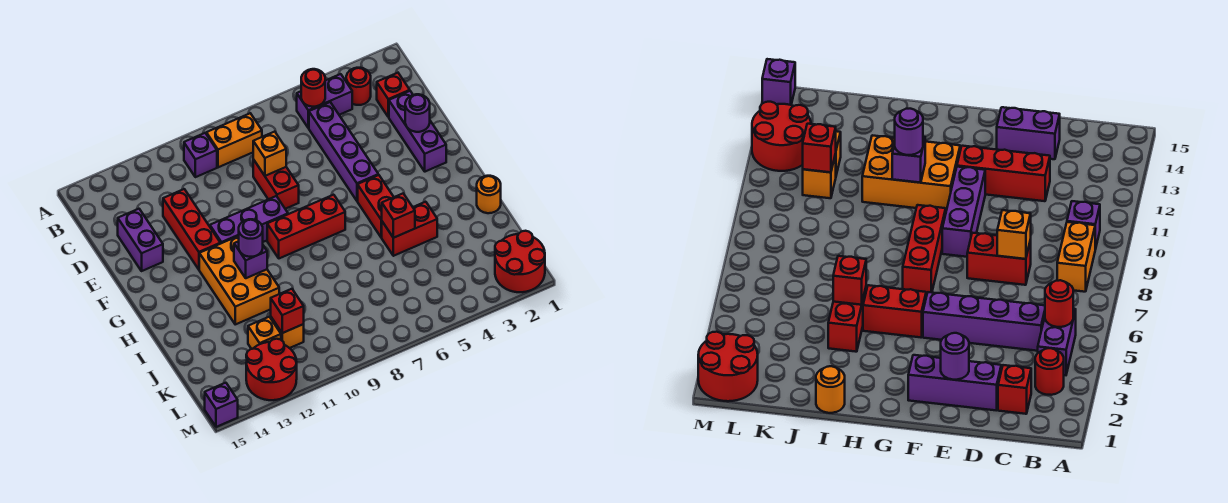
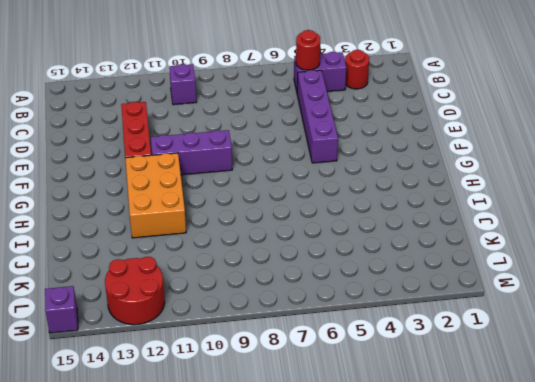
none -> orange 1x2 brick [206,113,262,167]
none -> red 1x1 brick [377,73,410,117]
none -> purple 1x3 brick [389,91,446,172]

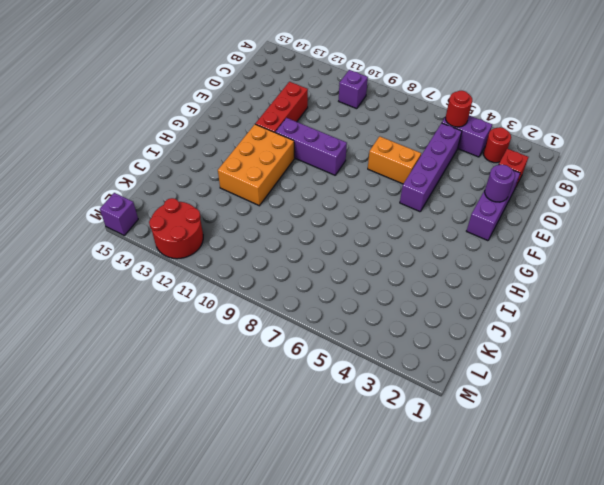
orange 1x2 brick [368,136,421,184] -> orange 1x2 brick moved to [206,113,262,167]
none -> red 1x2 brick [253,159,299,209]
none -> purple 1x2 brick [118,209,163,271]
none -> red 1x2 brick [358,175,393,237]

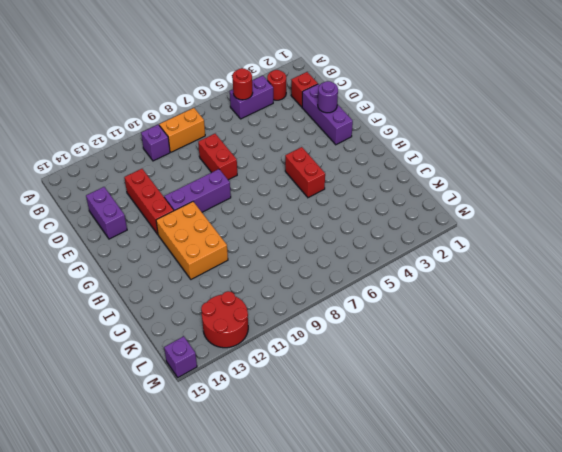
none -> purple 1x4 brick [309,102,378,201]
none -> red 1x3 brick [267,195,345,258]
none -> orange 1x1 round brick [477,176,501,213]

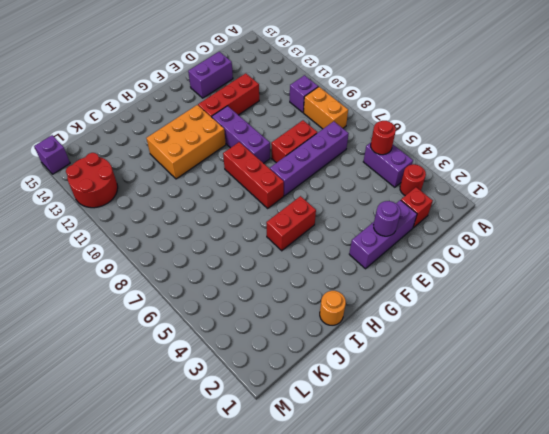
purple 1x4 brick [270,121,349,196] -> purple 1x4 brick moved to [309,102,378,201]
none -> red 1x2 brick [381,202,437,256]
none -> orange 1x1 brick [271,317,304,348]
none -> orange 1x1 brick [248,317,281,349]

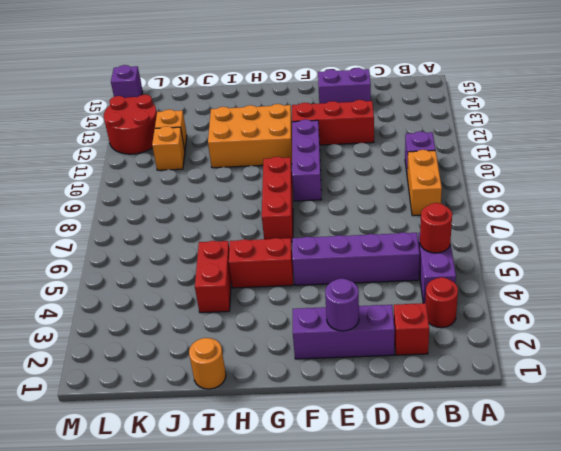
none -> red 1x2 brick [253,159,299,209]
none -> red 2x2 round brick [495,231,545,292]
none -> orange 1x1 brick [253,132,286,176]

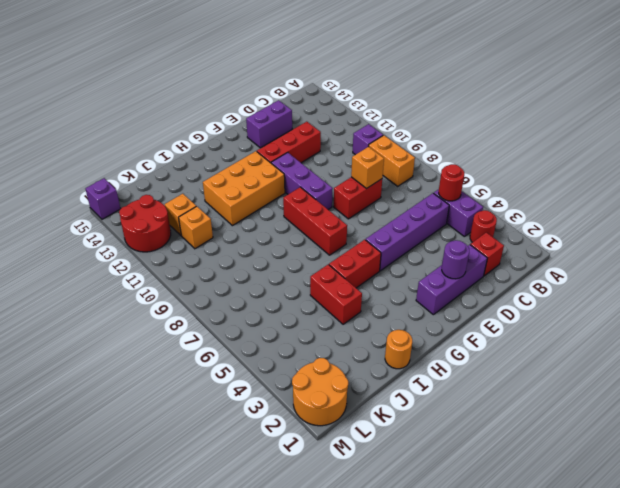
orange 2x2 round brick [292,358,348,426] -> red 2x2 round brick [495,231,545,292]
none -> purple 1x1 brick [234,241,267,278]
none -> red 1x1 brick [382,194,415,238]
none -> red 1x1 brick [271,289,304,333]

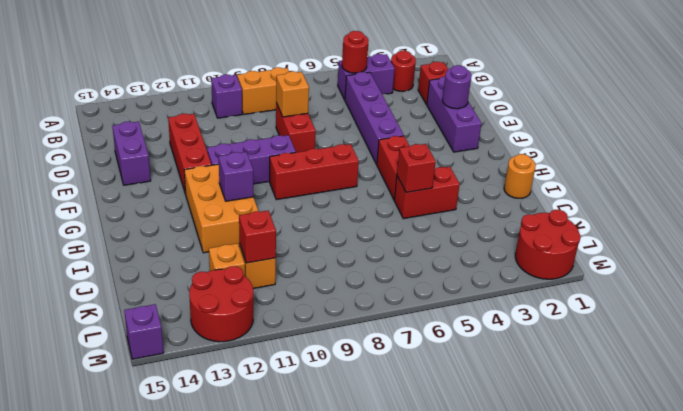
none -> purple 1x1 round brick [239,219,263,257]

